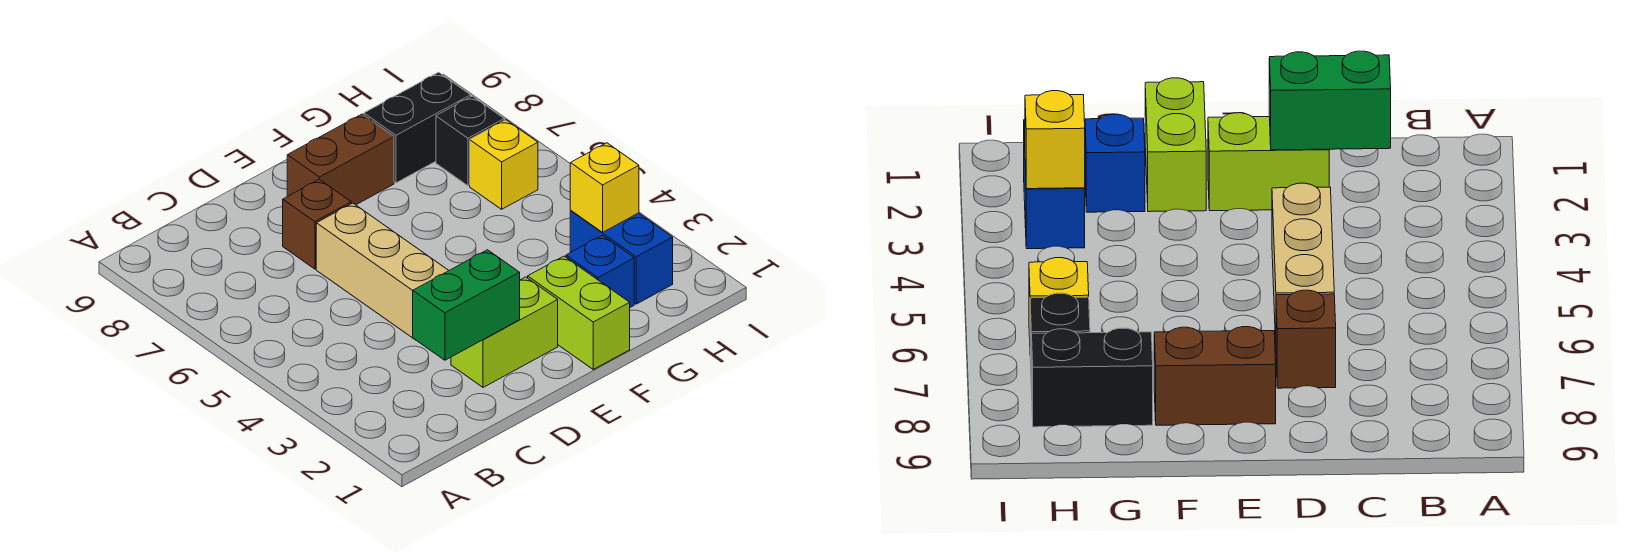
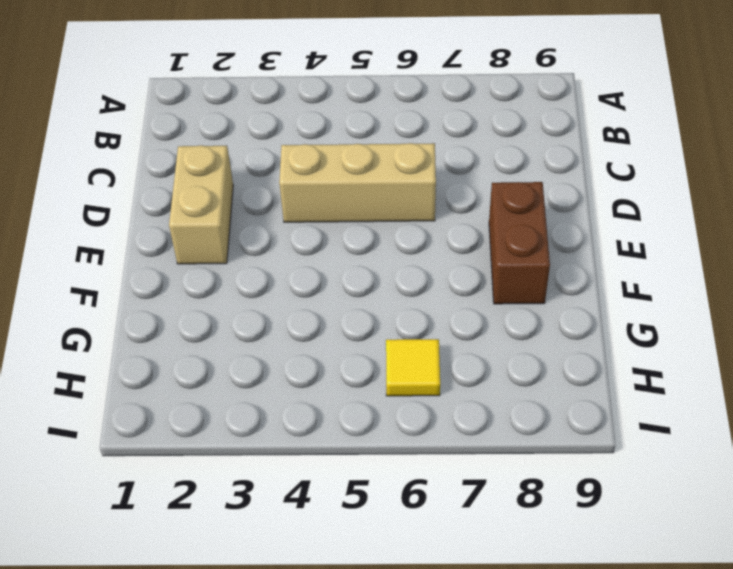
tan 1x2 brick [169,145,233,264] -> lime 1x2 brick [451,277,558,387]
yellow 1x1 tile [386,339,440,396] -> yellow 1x1 brick [470,120,538,209]
none -> brown 1x1 brick [283,179,351,269]
none -> lime 1x2 brick [528,256,630,369]
none -> blue 1x1 brick [566,235,634,307]

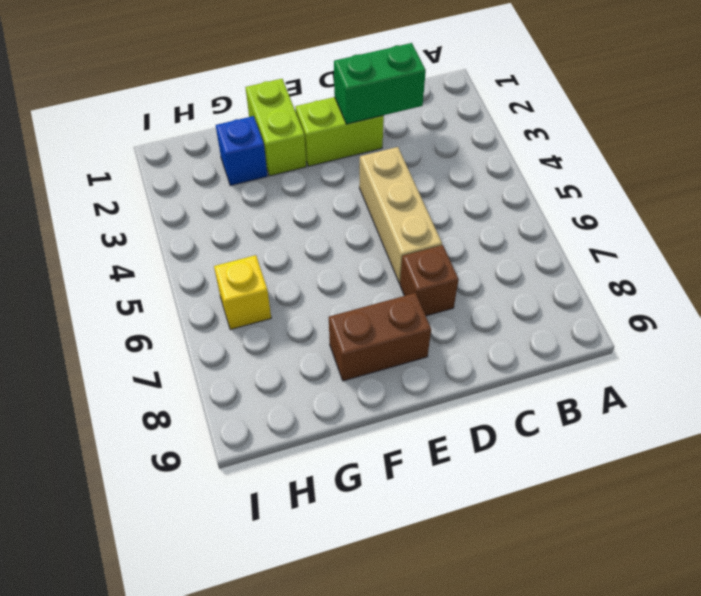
none -> black 1x2 brick [364,72,471,183]
none -> blue 1x2 brick [570,211,673,304]
none -> black 1x1 brick [436,96,504,186]

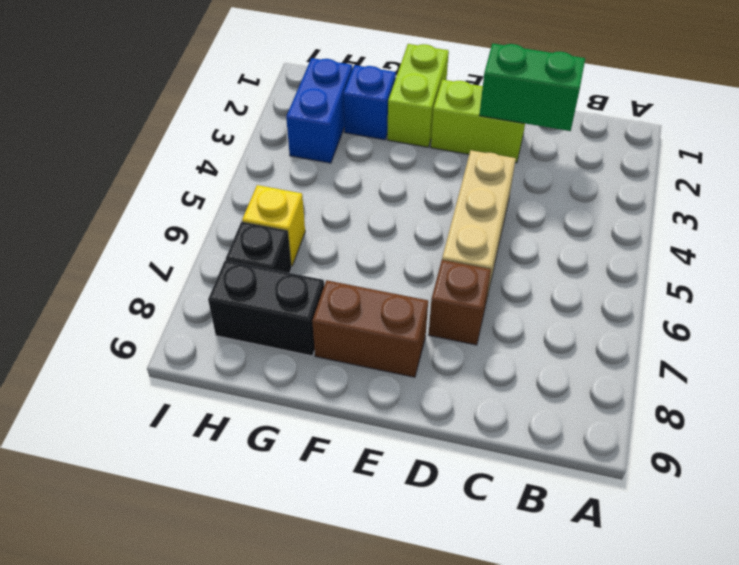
none -> yellow 1x1 brick [570,143,639,232]

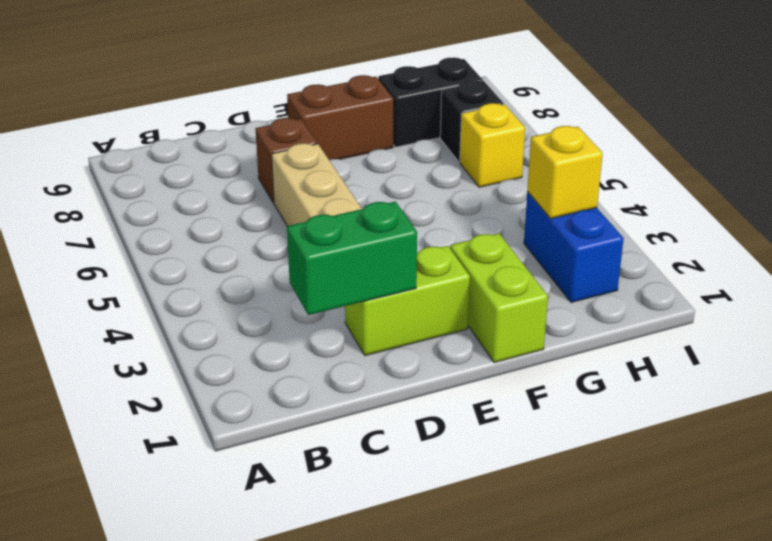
none -> blue 1x1 brick [566,235,634,307]

